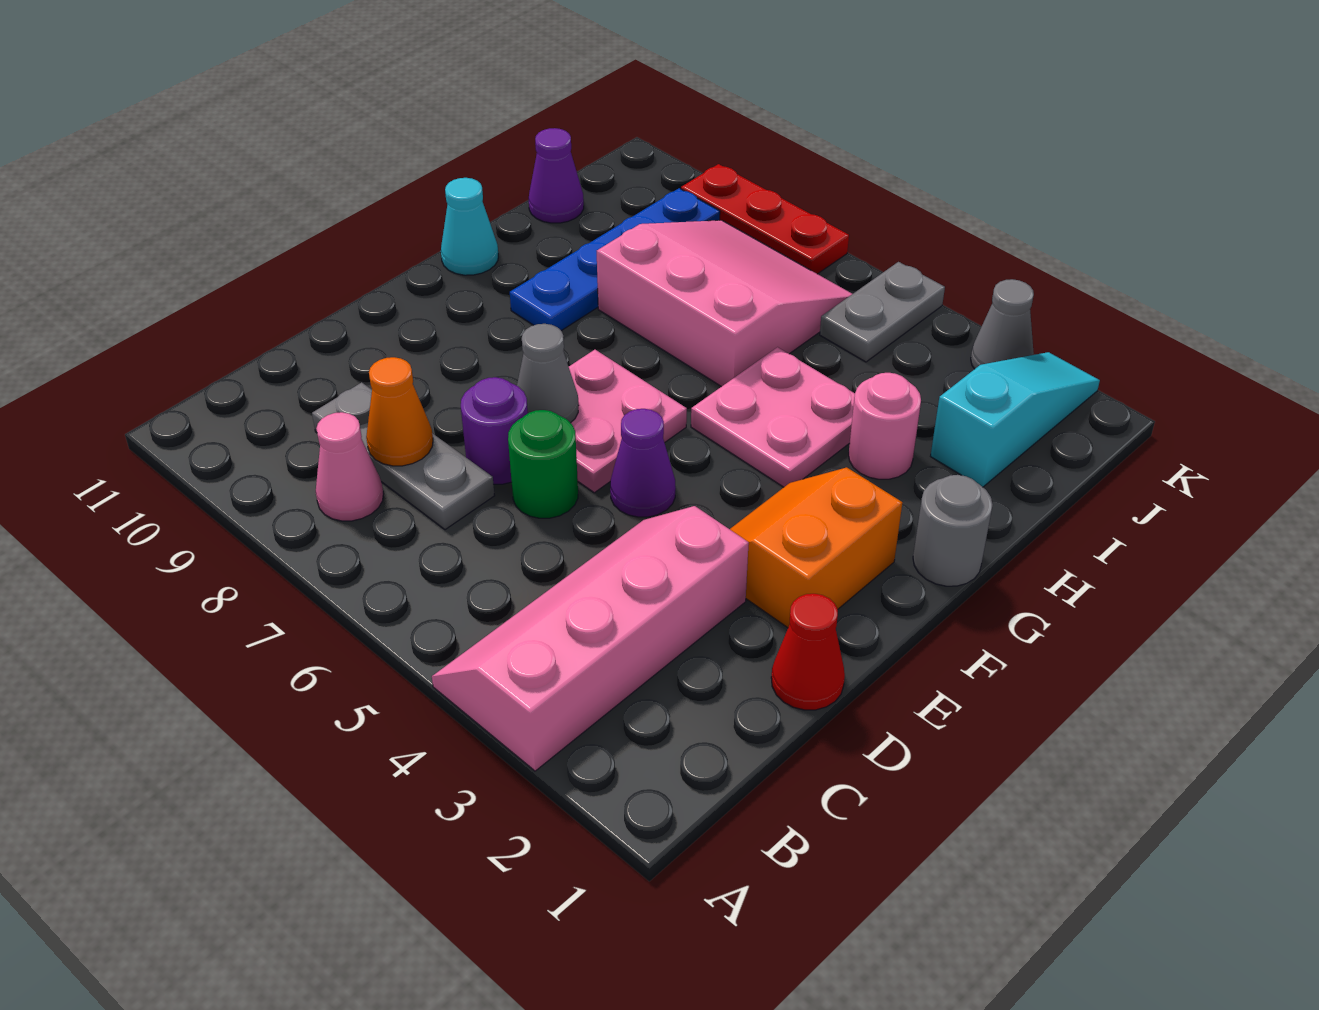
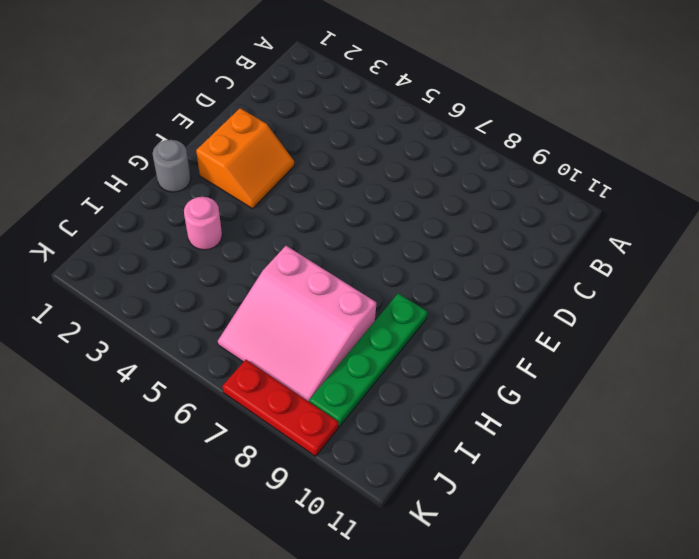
green 1x4 plate [309,293,427,427] -> blue 1x4 plate [510,188,720,331]
none -> pink 2x4 slope [432,506,749,771]
none -> pink 1x1 cone [316,412,383,521]
none -> grey 1x3 plate [312,382,495,530]

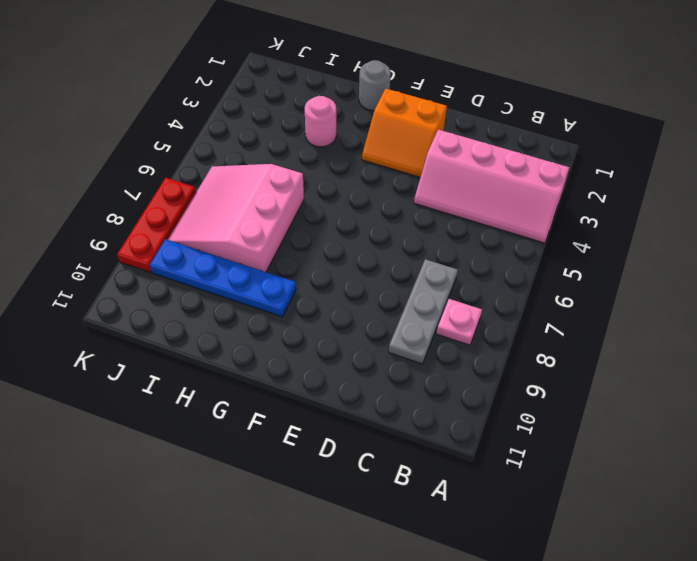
pink 1x1 plate [436,299,482,345] -> pink 1x1 cone [316,412,383,521]
none -> red 1x1 cone [771,594,845,710]
none -> green 1x1 round brick [508,410,578,518]
none -> purple 1x1 round brick [461,377,528,484]

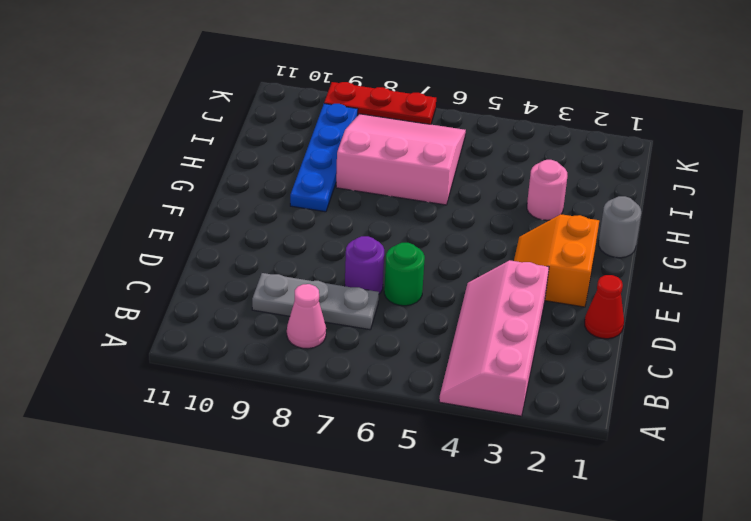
none -> purple 1x1 cone [610,409,676,517]
none -> pink 2x2 plate [569,350,687,493]
none -> pink 2x2 plate [691,347,855,487]

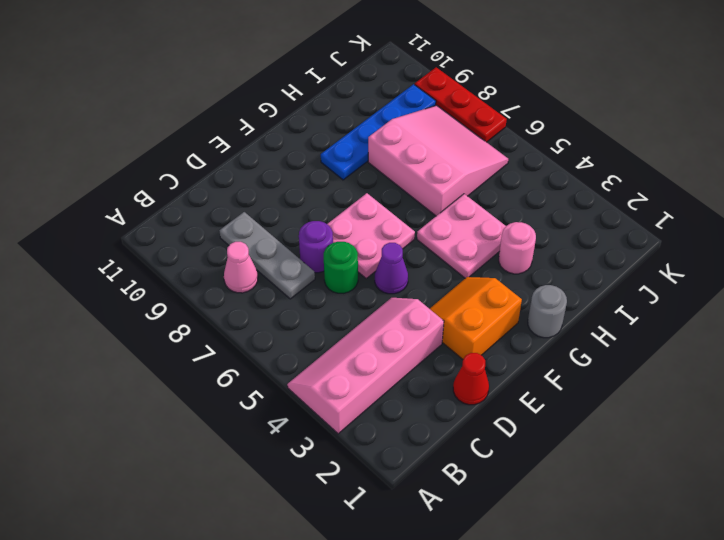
none -> cyan 1x1 cone [441,178,498,275]
none -> cyan 1x3 slope [931,352,1100,487]
none -> purple 1x1 cone [529,128,584,223]

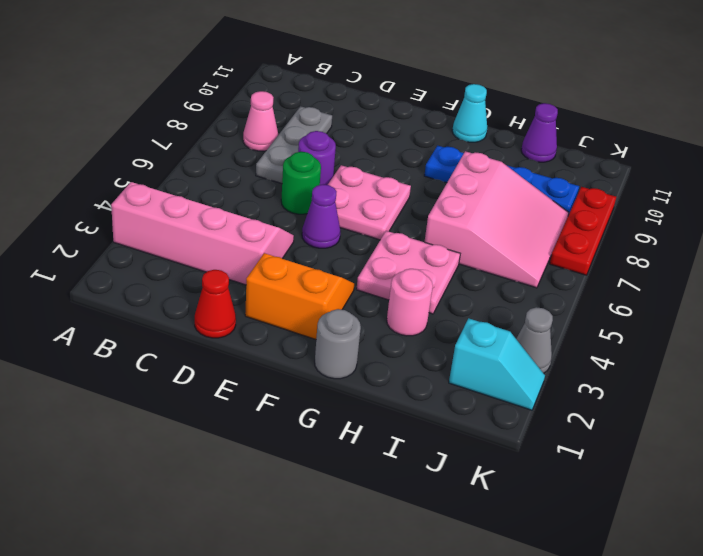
cyan 1x2 slope [449,318,545,410] -> cyan 1x3 slope [931,352,1100,487]
none -> grey 1x2 plate [820,262,945,362]
none -> orange 1x1 cone [366,357,433,466]
none -> grey 1x1 cone [517,324,578,423]

